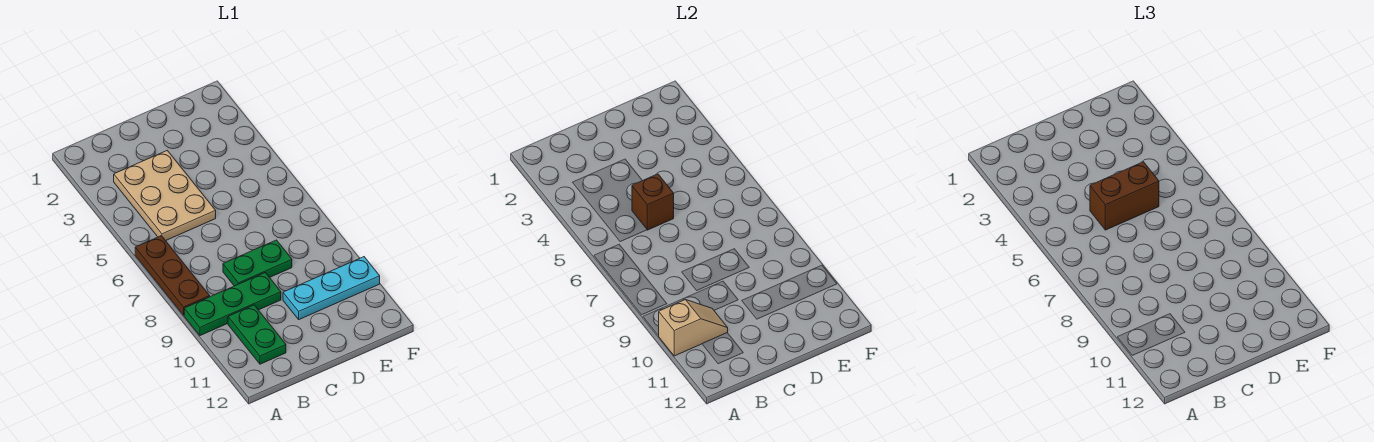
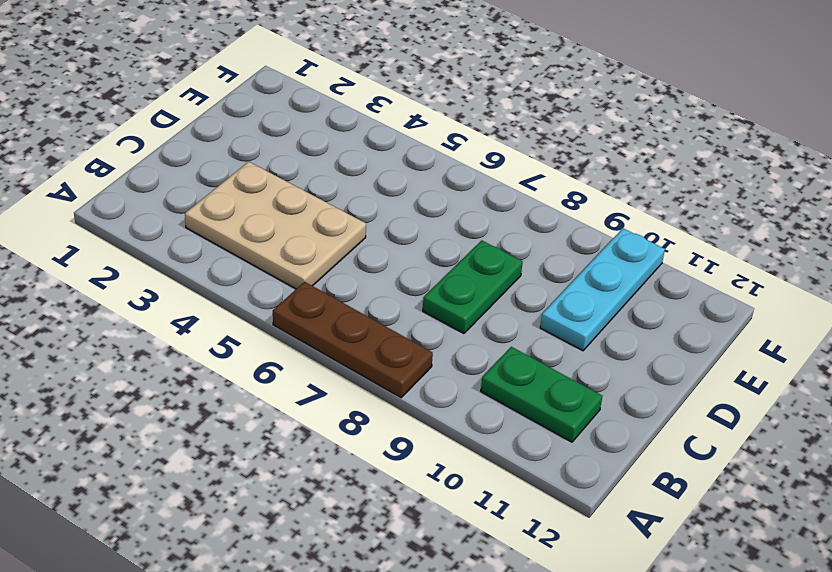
none -> green 1x3 plate [184,273,281,336]
none -> tan 1x2 slope [659,300,728,356]

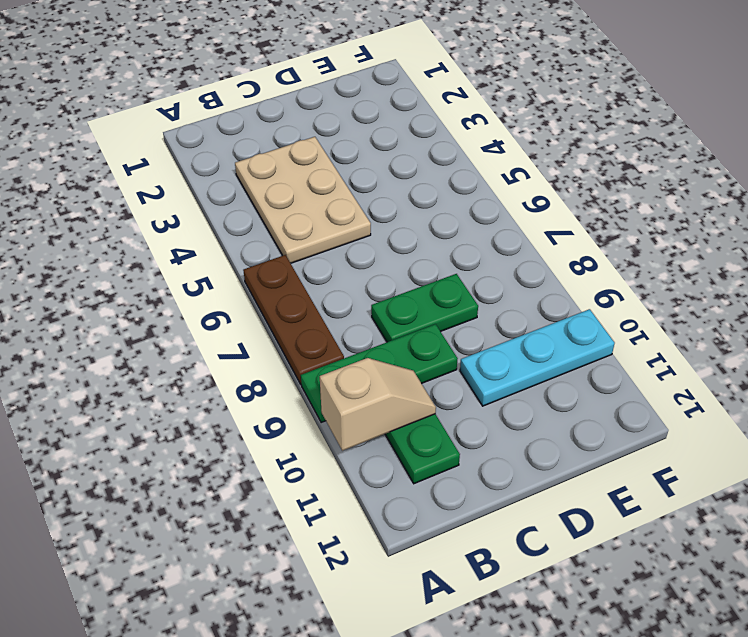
none -> brown 1x1 brick [632,174,674,230]
none -> brown 1x2 brick [1090,162,1159,230]

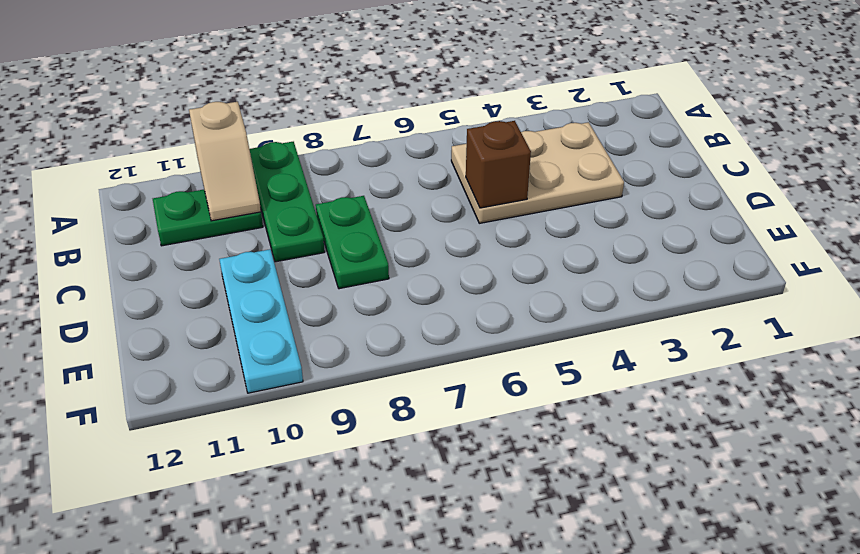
none -> brown 1x3 plate [135,236,210,315]
none -> brown 1x2 brick [1090,162,1159,230]

